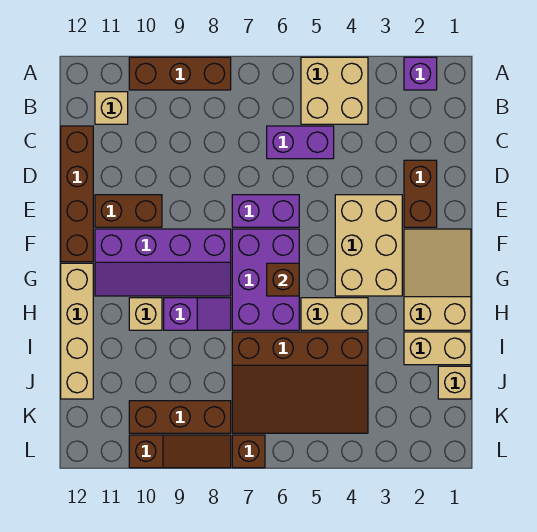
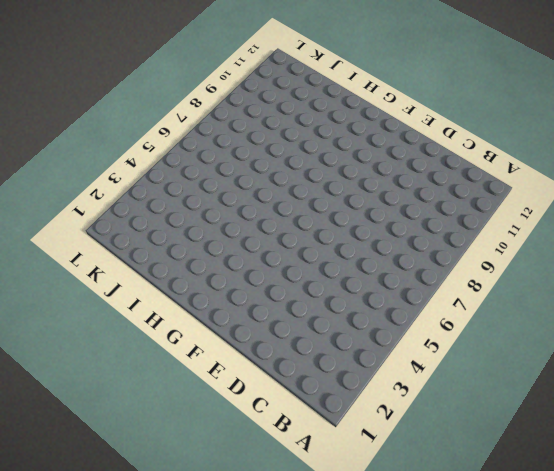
none -> purple 1x1 brick [404,57,437,90]
none -> tan 2x2 brick [301,57,368,124]
none -> brown 1x3 brick [129,57,231,90]

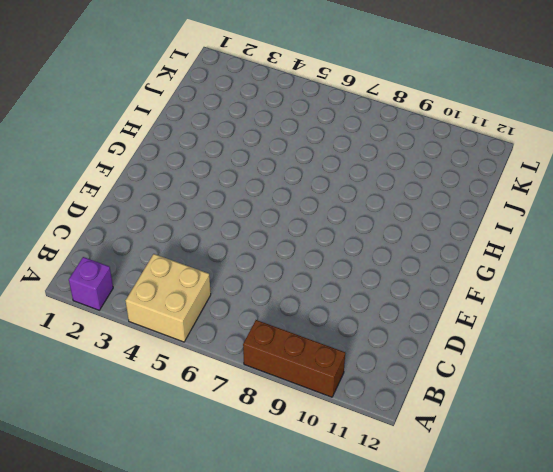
none -> tan 1x1 brick [95,92,128,124]
none -> purple 1x2 brick [267,126,334,159]
none -> brown 1x4 brick [61,126,93,262]

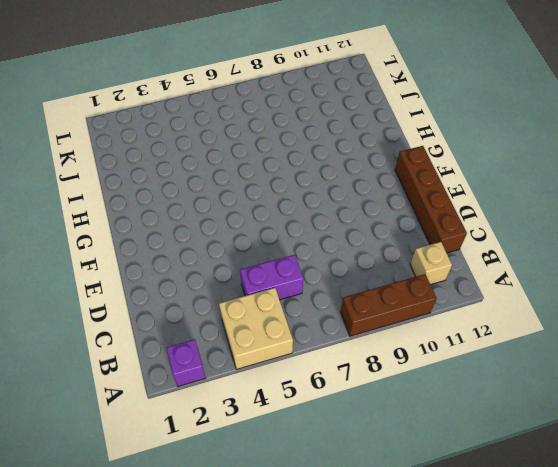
none -> brown 1x2 brick [404,160,437,227]
none -> tan 2x3 brick [335,195,402,296]
none -> purple 1x2 brick [232,195,299,227]

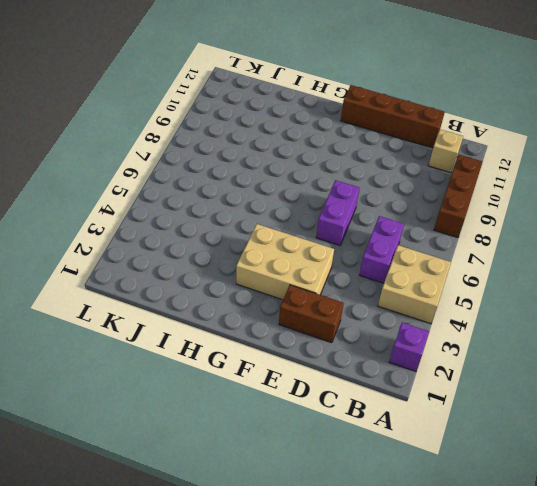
none -> brown 1x2 brick [95,195,162,227]
none -> tan 2x3 slope [404,229,471,330]
none -> purple 2x3 brick [232,229,299,330]

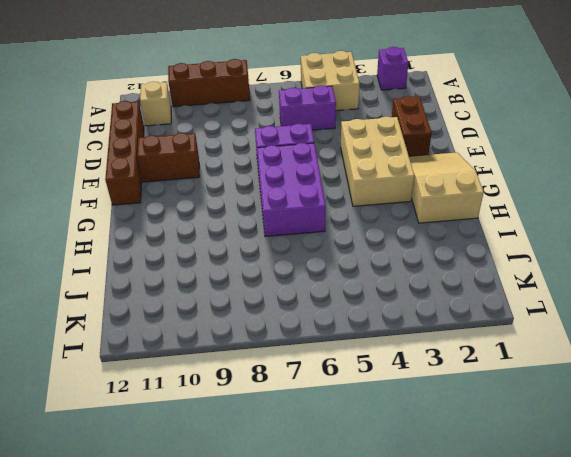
none -> purple 2x4 slope [95,229,231,296]
none -> tan 1x4 brick [61,263,93,399]
none -> tan 1x2 brick [301,298,368,330]

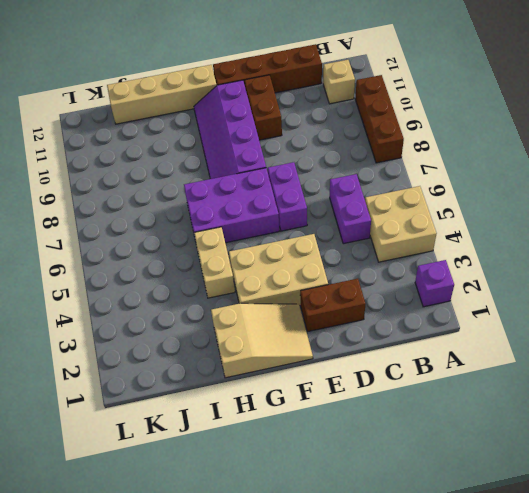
none -> purple 1x2 slope [164,298,231,330]
none -> tan 1x1 brick [129,298,162,330]
none -> tan 1x2 brick [404,332,471,365]

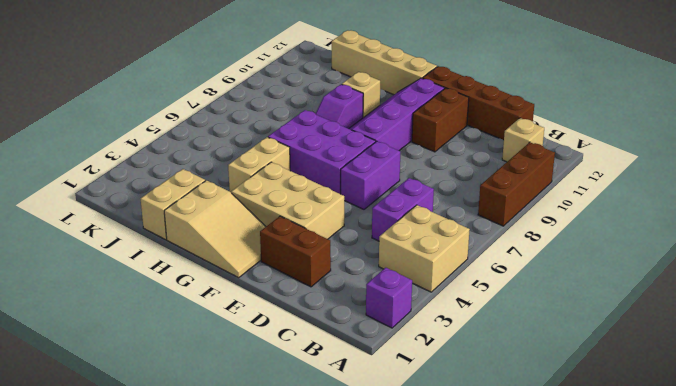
none -> brown 3x4 slope [232,332,368,433]
none -> tan 1x1 brick [438,366,471,399]
none -> brown 1x3 brick [129,401,231,433]

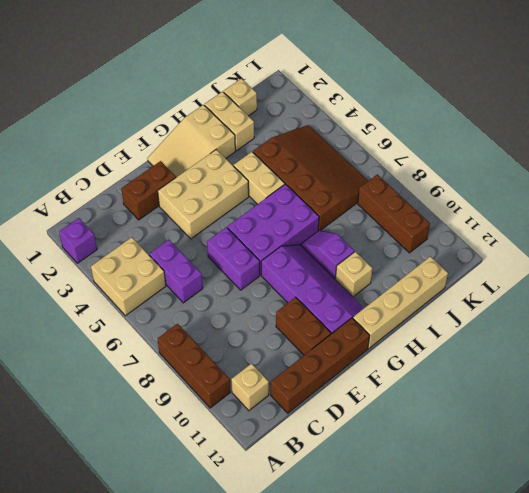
none -> brown 1x1 brick [232,435,265,468]
none -> brown 1x3 slope [129,435,231,468]
none -> brown 1x1 brick [267,263,299,296]

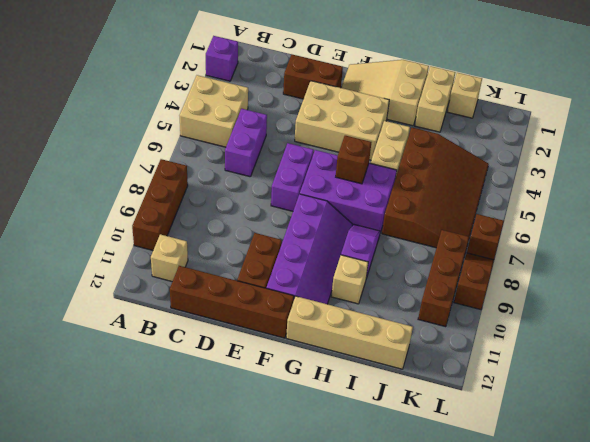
brown 1x2 slope [454,253,494,310] -> brown 1x3 slope [129,435,231,468]

